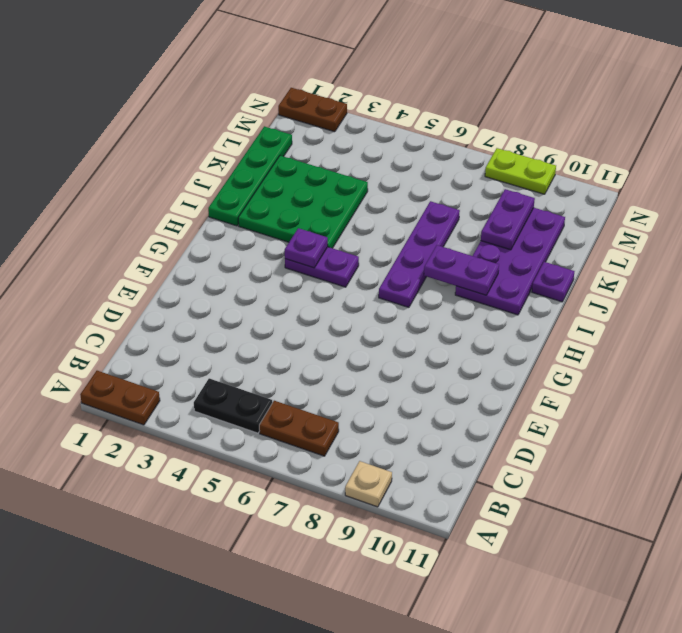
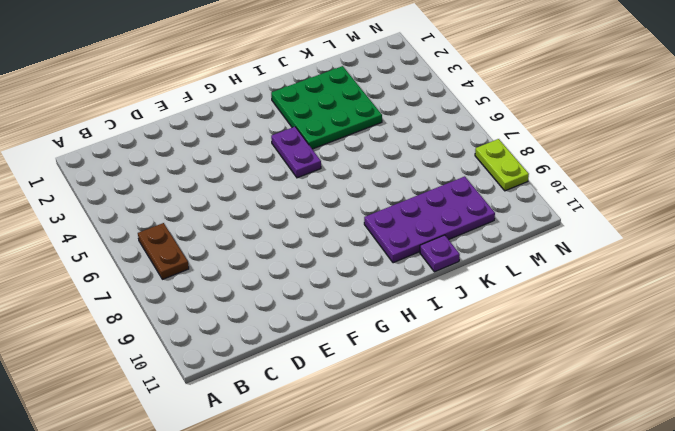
none -> brown 1x2 plate [80,371,160,425]
none -> tan 1x1 plate [345,461,392,507]
none -> black 1x2 plate [194,378,273,433]

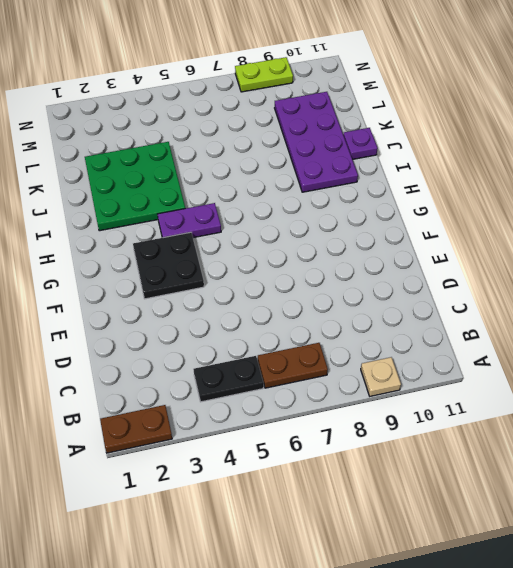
black 2x2 plate [133,232,204,299] -> none
none -> purple 1x4 plate [379,201,460,307]
none -> green 1x4 plate [208,126,292,226]
none -> brown 1x2 plate [278,88,347,132]

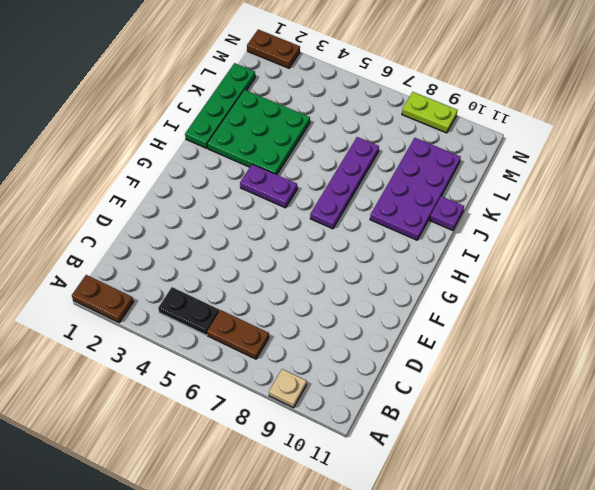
none -> purple 1x1 plate [285,228,328,268]
none -> purple 1x2 plate [424,245,499,295]
none -> purple 1x2 plate [481,189,535,250]

